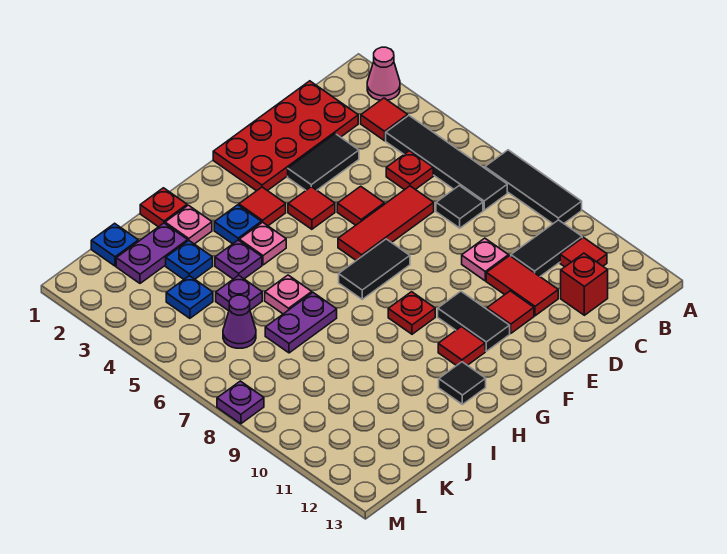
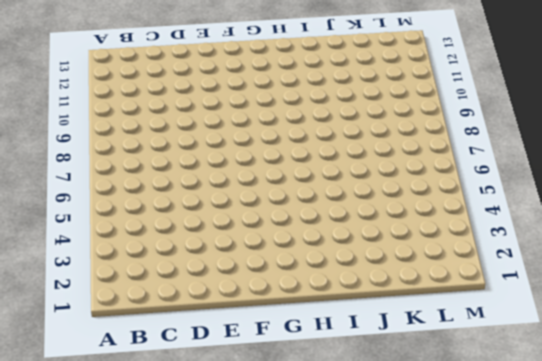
none -> pink 1x1 cone [367,47,400,100]
none -> black 1x3 tile [485,150,582,224]
none -> red 1x1 tile [361,98,408,141]
none -> black 1x4 tile [386,116,507,210]

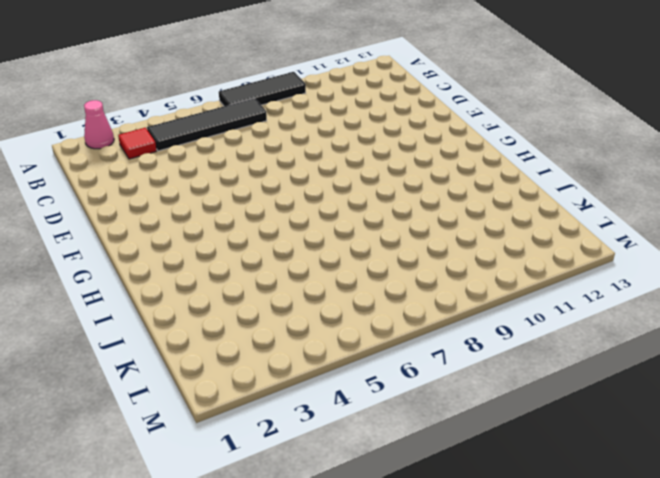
none -> black 1x2 tile [511,220,582,276]
none -> red 1x1 tile [560,237,607,267]
none -> red 2x4 plate [213,81,358,191]
none -> red 1x1 plate [386,151,433,190]

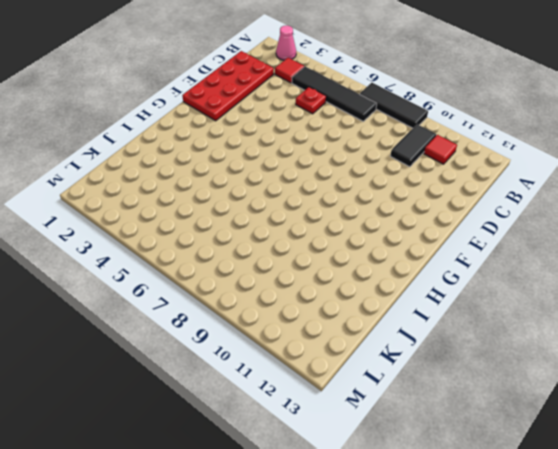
none -> black 1x1 tile [436,186,483,228]
none -> red 1x1 brick [561,253,608,315]
none -> black 1x2 tile [288,134,359,190]
none -> red 1x3 tile [338,186,434,260]

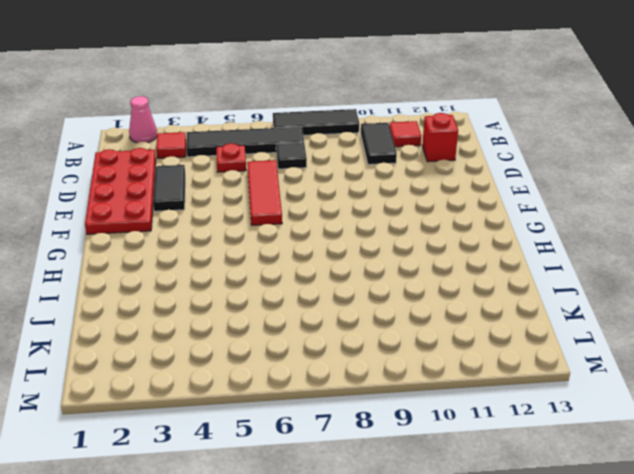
none -> pink 1x1 plate [462,238,509,281]
none -> red 1x2 tile [486,256,558,316]
none -> red 1x1 tile [337,186,384,225]
none -> red 1x1 tile [487,291,534,333]

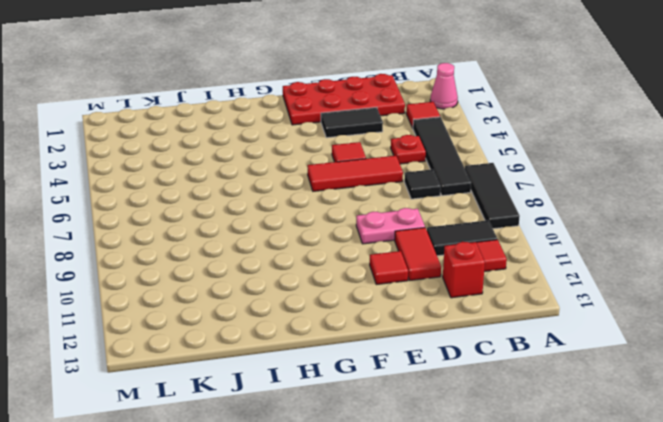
pink 1x2 plate [356,208,425,244] -> pink 1x1 plate [462,238,509,281]
none -> red 1x1 tile [288,187,335,229]
none -> black 1x2 tile [339,239,410,299]
none -> black 1x2 tile [438,291,510,351]
none -> red 1x1 tile [239,187,286,226]

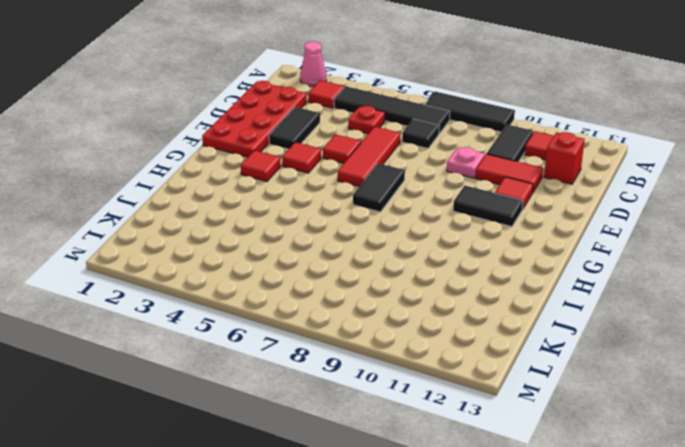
none -> red 1x1 plate [388,292,435,334]
none -> red 1x1 tile [438,327,485,366]
none -> blue 1x1 plate [214,205,261,244]
none -> pink 1x1 plate [239,222,286,265]

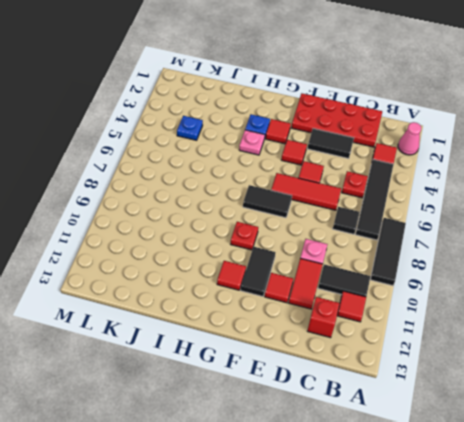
none -> black 1x1 tile [439,362,486,404]
none -> red 1x1 plate [140,188,187,227]
none -> pink 1x1 plate [165,205,212,244]
none -> purple 1x1 plate [215,240,262,279]

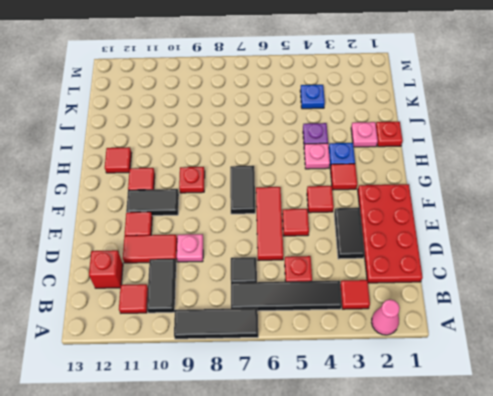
red 1x1 tile [105,147,131,173] -> black 1x1 tile [439,362,486,404]
none -> pink 1x1 plate [265,275,312,314]
none -> purple 1x2 plate [265,293,337,353]
none -> purple 1x2 plate [116,223,188,283]
none -> blue 1x1 plate [166,241,213,279]

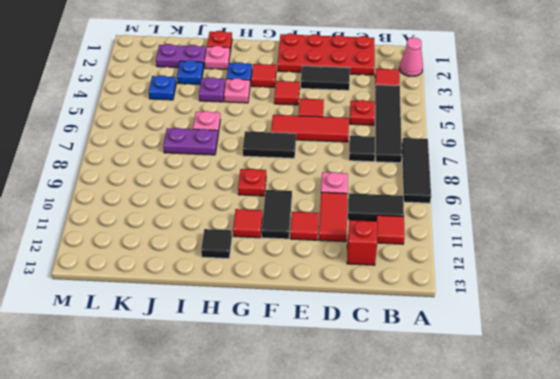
none -> purple 1x1 plate [216,275,262,311]
none -> blue 1x1 plate [91,223,138,266]
none -> purple 1x1 cone [223,295,256,348]
none -> purple 1x1 plate [217,381,264,424]

